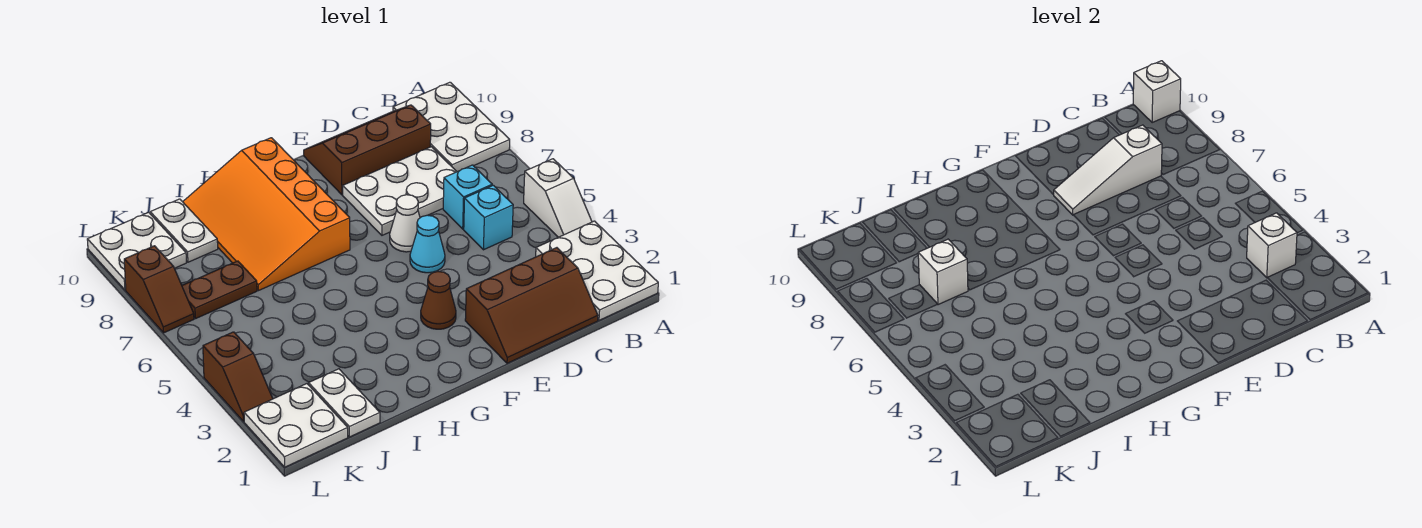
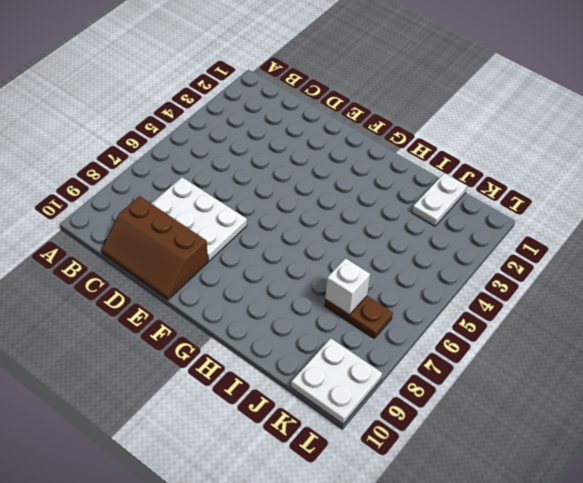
none -> white 2x3 plate [536,221,658,320]
none -> white 1x2 slope [524,159,592,237]
none -> white 2x3 plate [393,82,510,172]

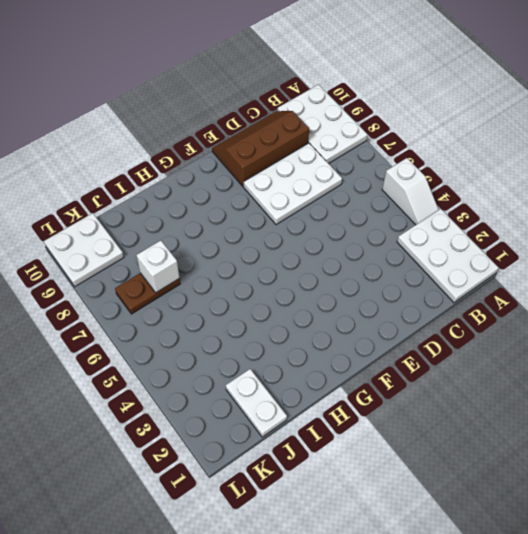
none -> brown 2x3 slope [465,248,598,363]
none -> cyan 1x1 brick [464,185,513,250]
none -> cyan 1x1 brick [443,165,492,229]

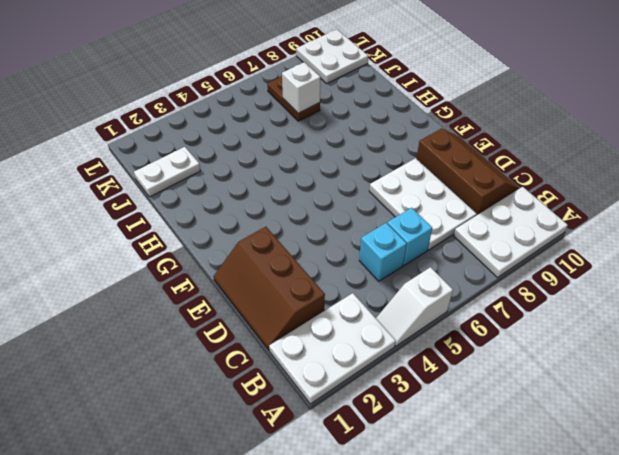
none -> cyan 1x1 cone [410,215,445,273]
none -> white 1x1 cone [390,195,420,252]
none -> brown 1x1 cone [421,271,456,329]

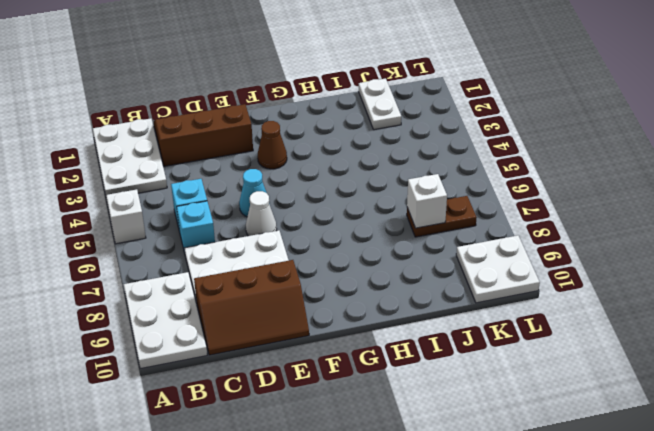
none -> orange 3x4 slope [183,138,350,291]
none -> white 1x2 plate [150,199,218,262]
none -> white 2x2 plate [244,384,348,467]

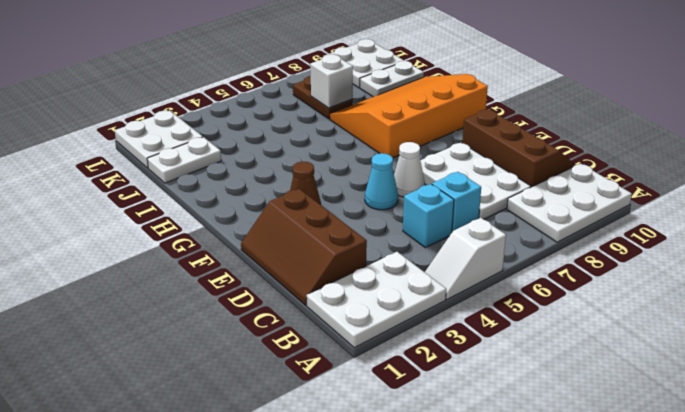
none -> brown 1x2 slope [203,332,273,421]
none -> brown 1x2 slope [124,246,194,333]
none -> white 1x1 brick [1133,61,1181,123]

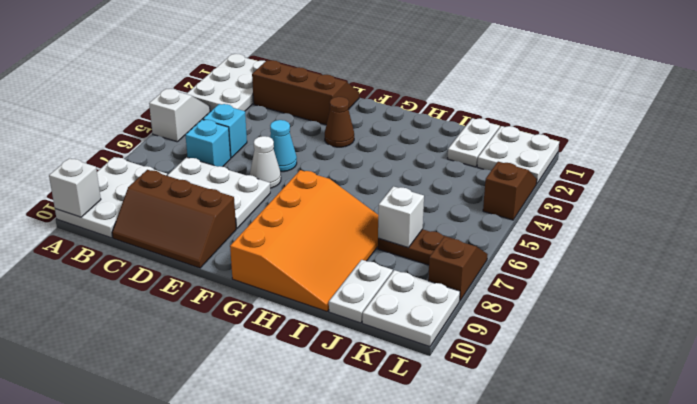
none -> white 1x1 brick [1247,213,1297,278]
none -> white 1x3 slope [1054,125,1162,215]

